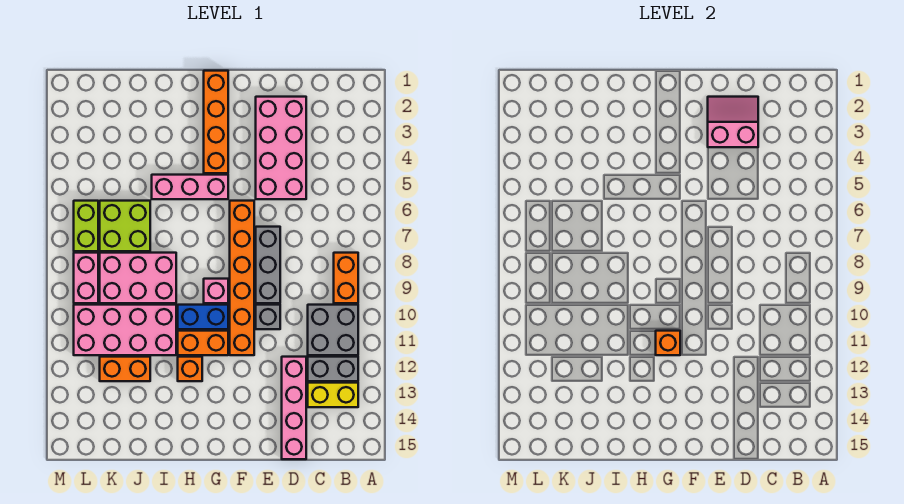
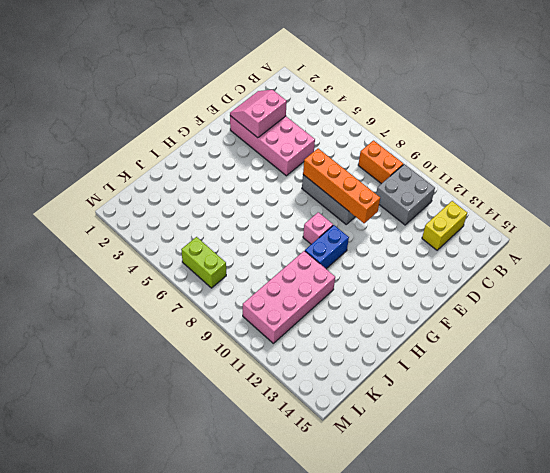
orange 1x4 brick [303,149,380,223] -> orange 1x4 brick moved to [204,71,228,173]
none -> grey 1x2 brick [308,357,358,381]
none -> pink 1x4 brick [282,357,306,459]
none -> grey 1x1 brick [256,305,280,329]

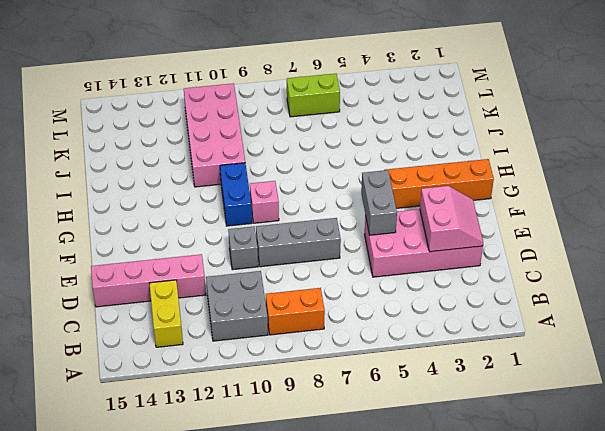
grey 1x2 brick [361,170,397,235] -> grey 1x2 brick moved to [308,357,358,381]
none -> orange 1x6 brick [230,201,254,355]
none -> pink 1x3 brick [152,175,228,199]
none -> orange 1x2 brick [178,331,228,355]

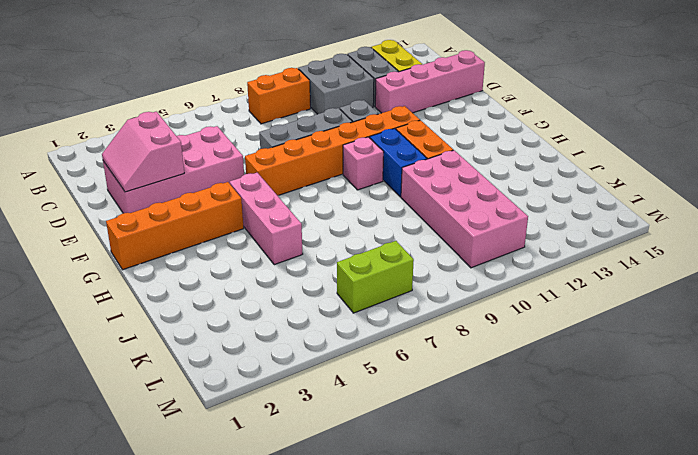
none -> orange 1x1 brick [178,357,202,381]
none -> pink 2x3 brick [100,253,176,303]
none -> lime 2x2 brick [100,201,150,251]

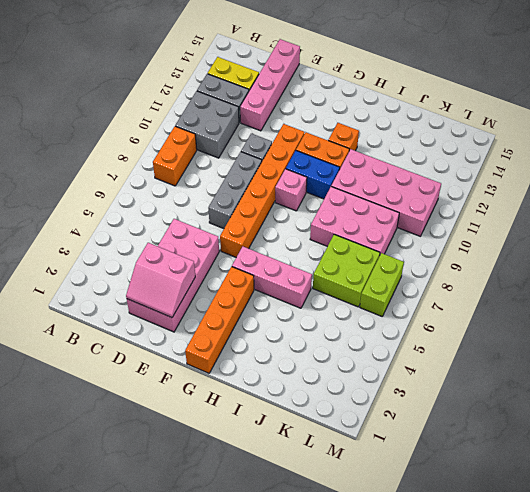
none -> orange 1x2 brick [100,357,150,381]
none -> pink 1x2 brick [74,253,98,303]
none -> orange 1x1 brick [656,331,680,355]

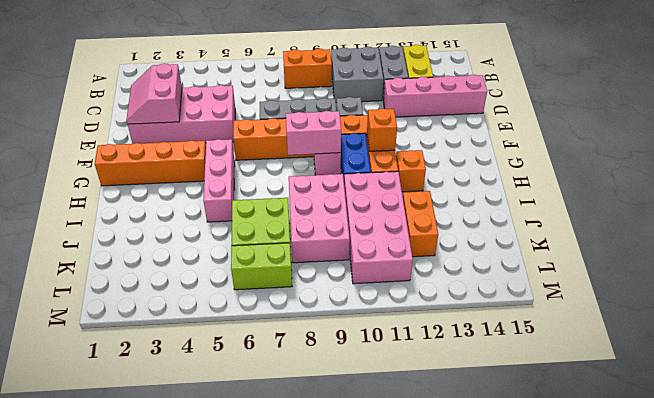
pink 1x2 brick [286,111,341,155] -> pink 1x2 brick moved to [74,253,98,303]

